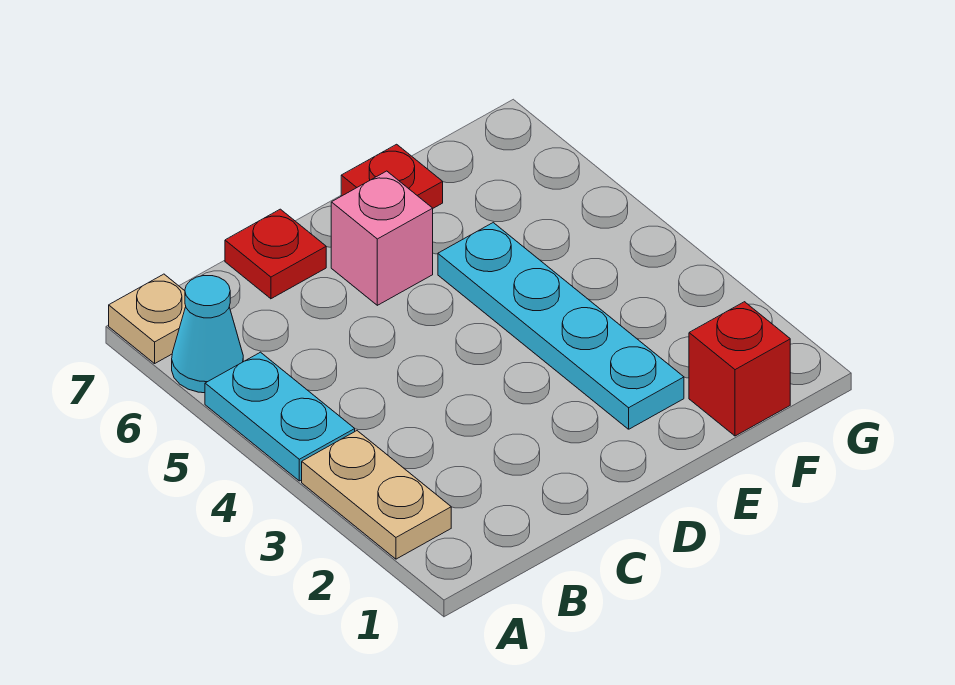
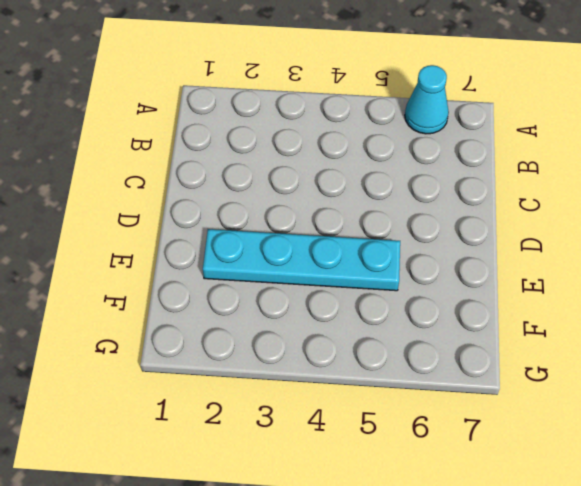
none -> tan 1x2 plate [302,431,451,559]
none -> cyan 1x2 plate [205,352,355,481]

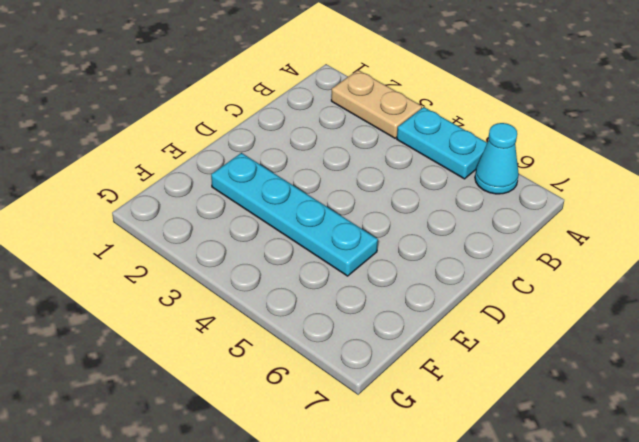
none -> tan 1x1 plate [109,274,186,364]
none -> red 1x1 plate [225,209,326,299]

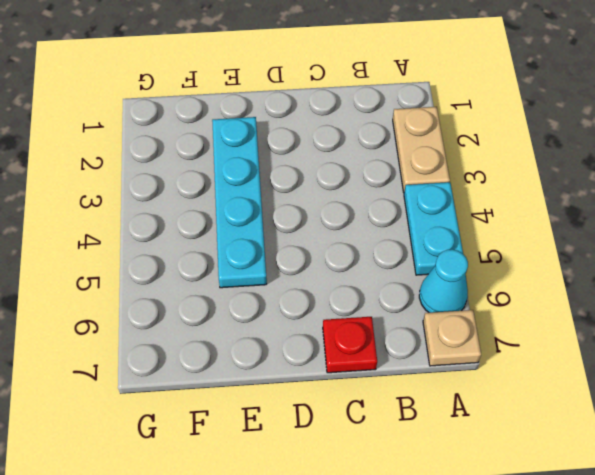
none -> pink 1x1 brick [331,171,433,305]
none -> red 1x1 plate [341,144,443,208]

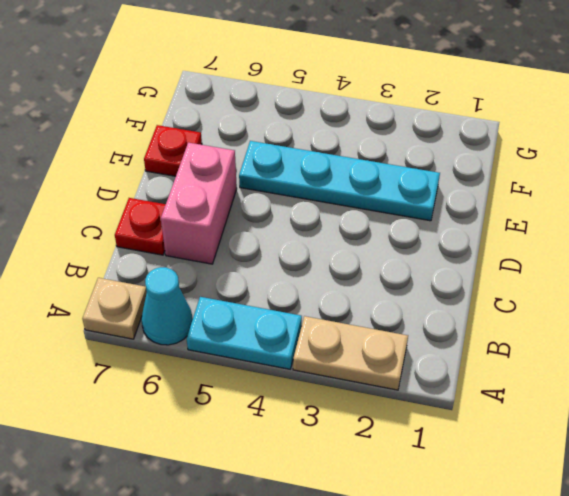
pink 1x2 brick [161,143,237,264] -> pink 1x1 brick [331,171,433,305]
none -> red 1x1 brick [689,302,790,436]

